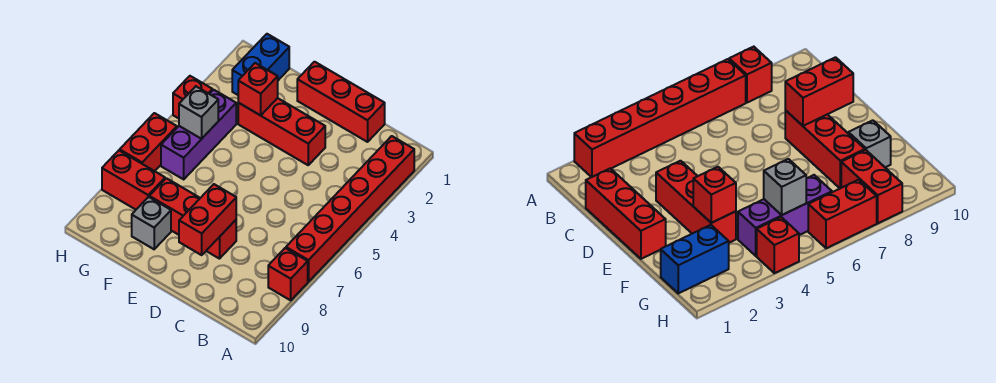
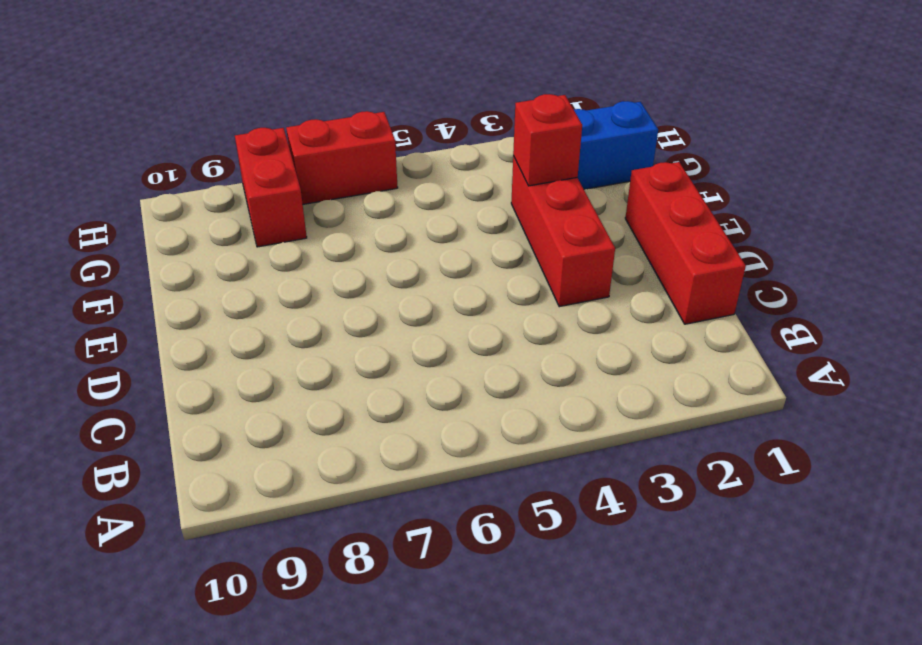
none -> red 1x6 brick [286,136,414,282]
none -> red 1x1 brick [268,248,308,300]
none -> red 1x3 brick [149,178,236,259]

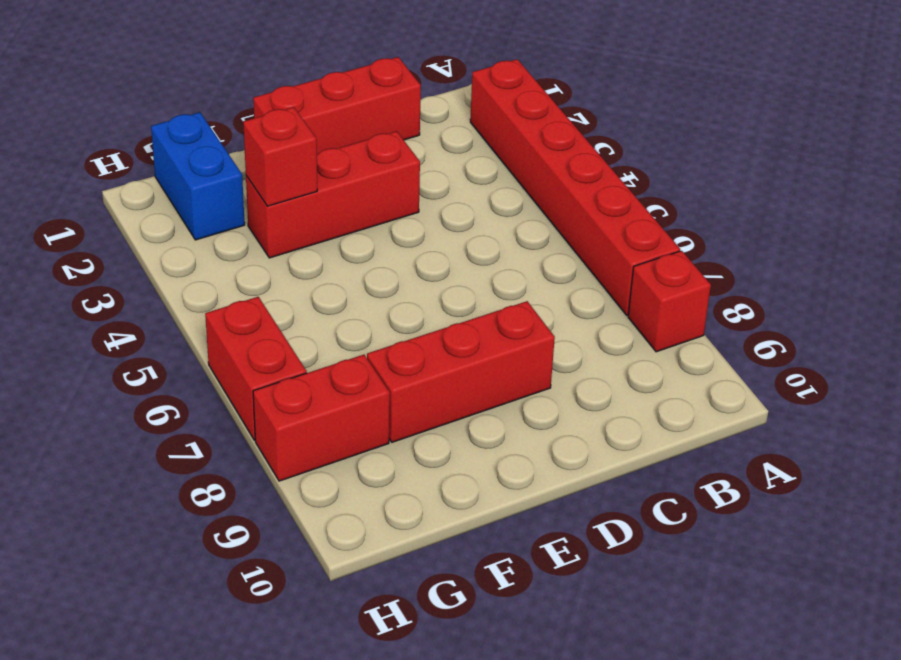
none -> grey 1x1 brick [132,197,171,249]
none -> purple 1x3 brick [161,90,236,179]
none -> red 1x1 brick [173,76,212,118]

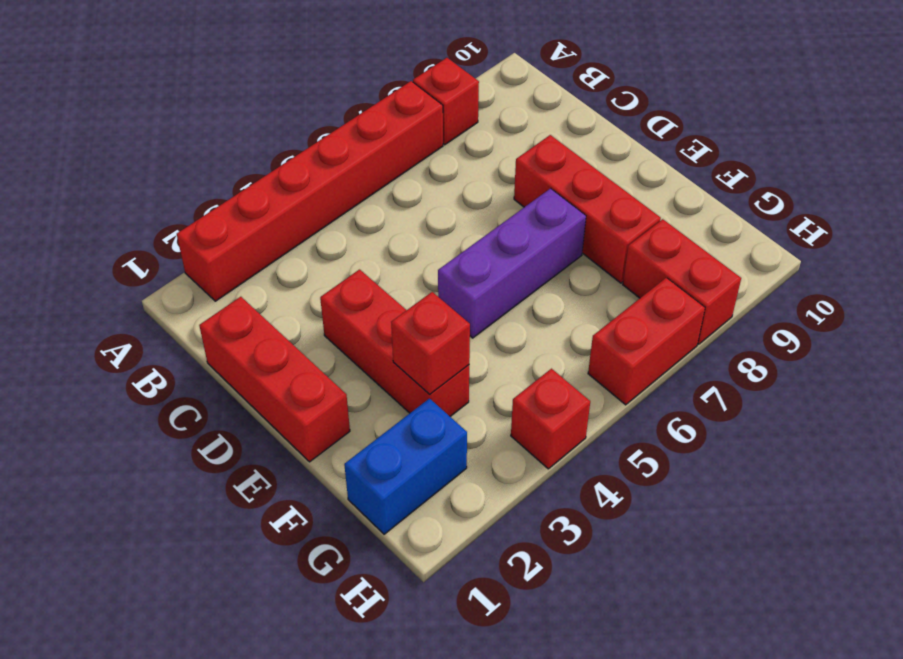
purple 1x3 brick [438,188,586,338] -> purple 1x3 brick moved to [161,90,236,179]
none -> grey 1x1 brick [132,197,171,249]
none -> red 1x2 brick [179,184,236,255]
none -> grey 1x1 brick [179,86,218,139]

